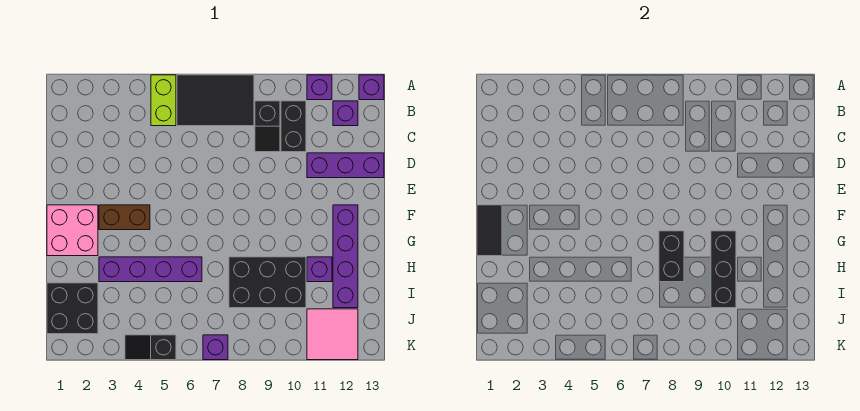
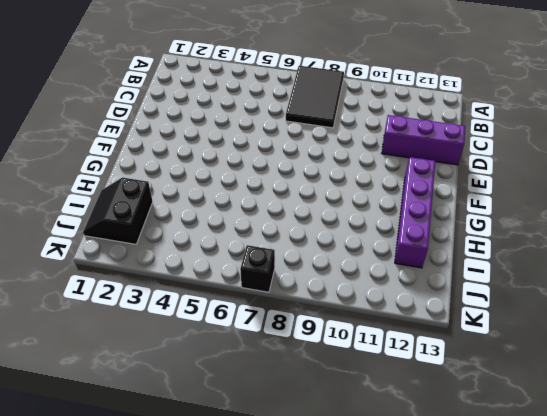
black 2x3 tile [286,66,344,128] -> black 2x3 tile turned to [177,75,254,126]
black 2x2 slope [83,177,153,244] -> black 2x2 brick [47,283,98,334]
black 1x1 brick [240,245,275,292] -> purple 1x1 brick [203,335,228,360]
none -> lime 1x2 brick [151,75,176,126]
none -> purple 1x1 brick [307,75,332,100]
none -> purple 1x1 brick [359,75,384,100]

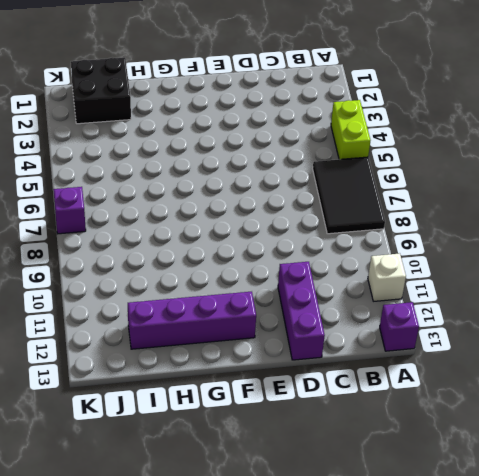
lime 1x2 brick [331,100,370,159] -> lime 1x2 brick turned to [151,75,176,126]
white 1x1 brick [368,253,406,301] -> purple 1x1 brick [307,75,332,100]
none -> black 1x2 slope [255,101,280,152]
none -> black 1x2 brick [281,101,306,152]
none -> purple 1x1 brick [333,101,358,126]

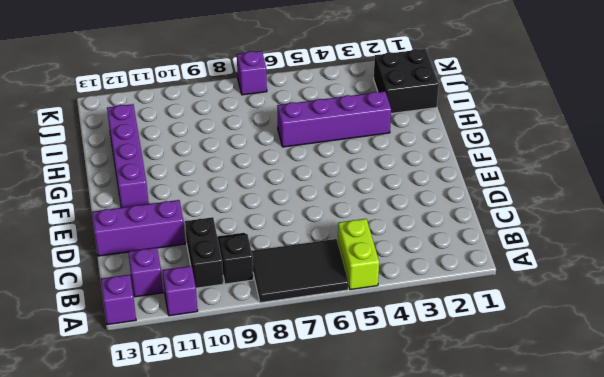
none -> pink 2x2 brick [47,205,98,256]
none -> brown 1x2 brick [99,205,150,230]
none -> black 2x3 brick [229,257,306,308]

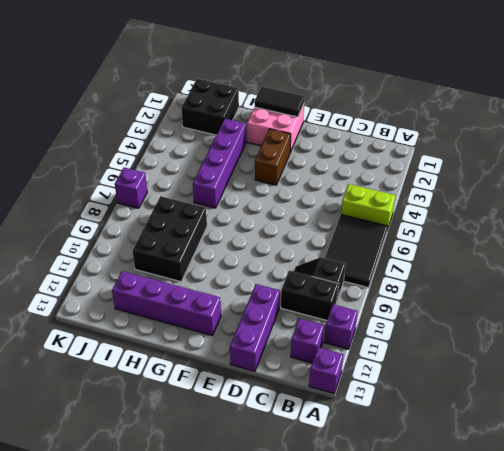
none -> purple 1x1 brick [307,257,332,282]
none -> pink 2x2 tile [307,309,358,360]
none -> black 1x2 slope [125,335,176,360]

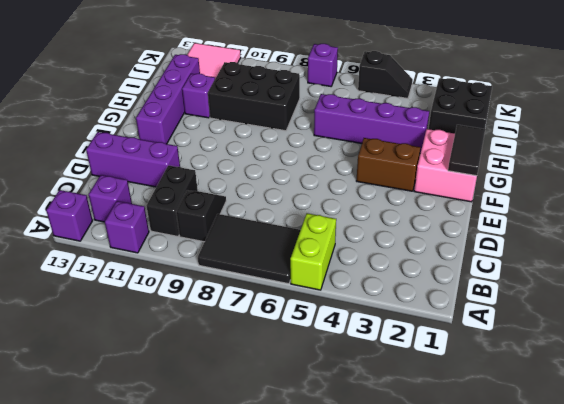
none -> black 1x2 brick [659,231,684,282]
none -> black 1x3 brick [711,231,736,308]

